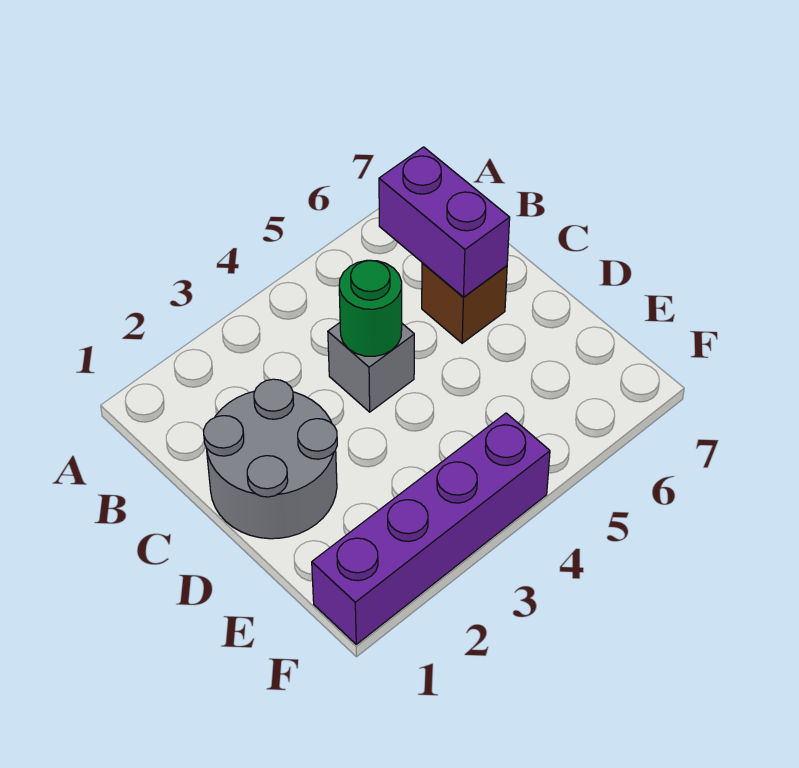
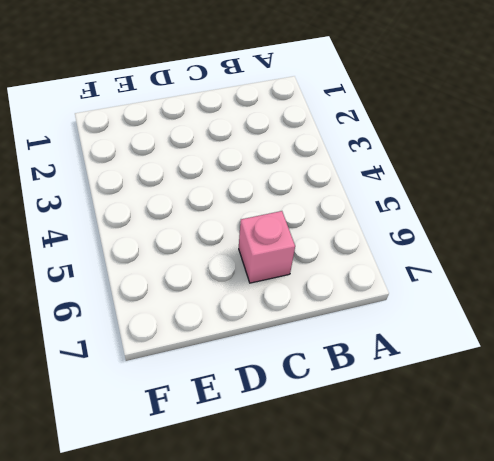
pink 1x1 brick [239,211,295,283] -> brown 1x1 brick [422,263,507,343]
none -> grey 2x2 round brick [204,379,337,539]
none -> grey 1x1 brick [328,323,414,412]

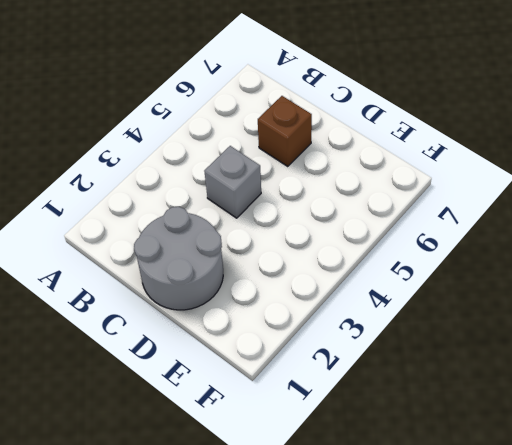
none -> purple 1x4 brick [312,413,550,644]
none -> purple 1x2 brick [379,147,510,297]

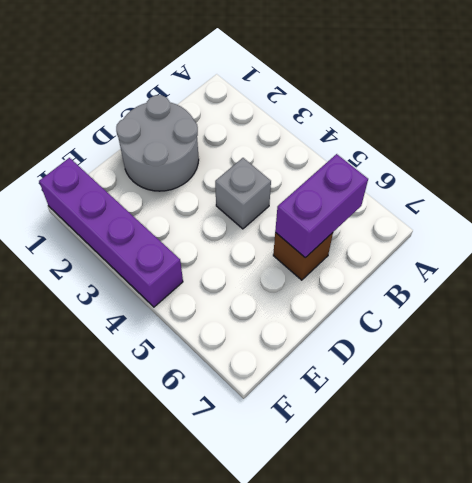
none -> green 1x1 round brick [339,260,402,356]

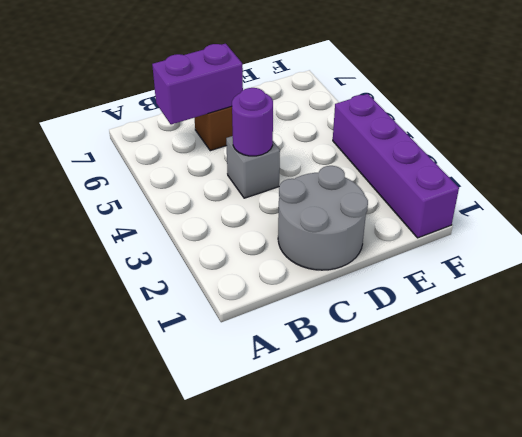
purple 1x1 round brick [232,88,273,156] -> green 1x1 round brick [339,260,402,356]

